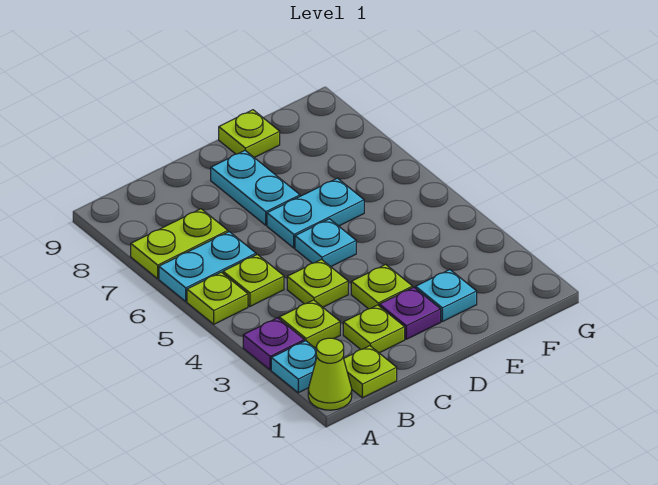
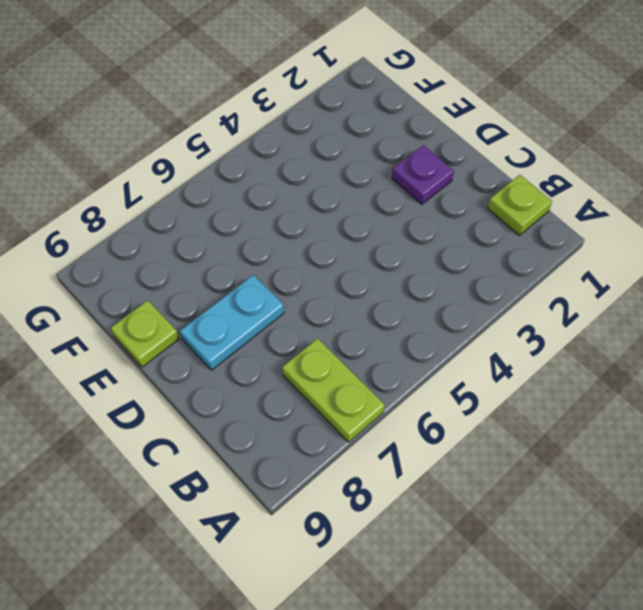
none -> lime 1x1 cone [308,338,352,410]
none -> cyan 1x1 plate [271,341,317,393]
none -> purple 1x1 plate [243,318,304,370]

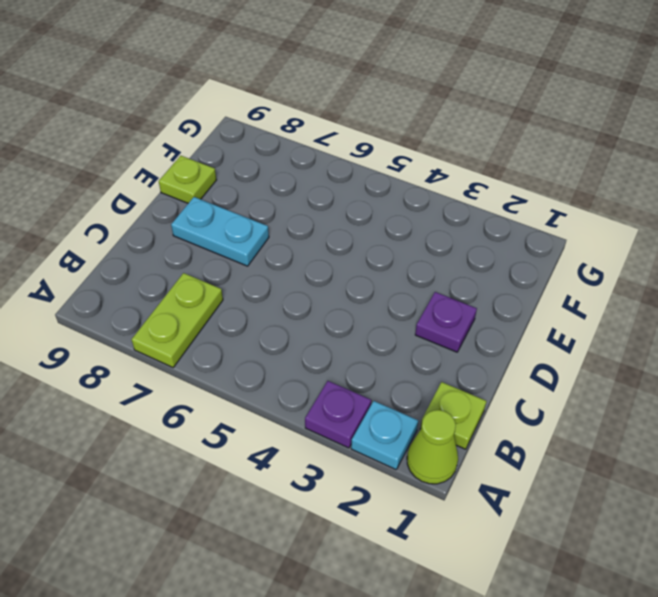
none -> lime 1x1 plate [187,272,248,324]
none -> cyan 1x2 plate [159,232,256,301]
none -> lime 1x1 plate [279,300,340,348]

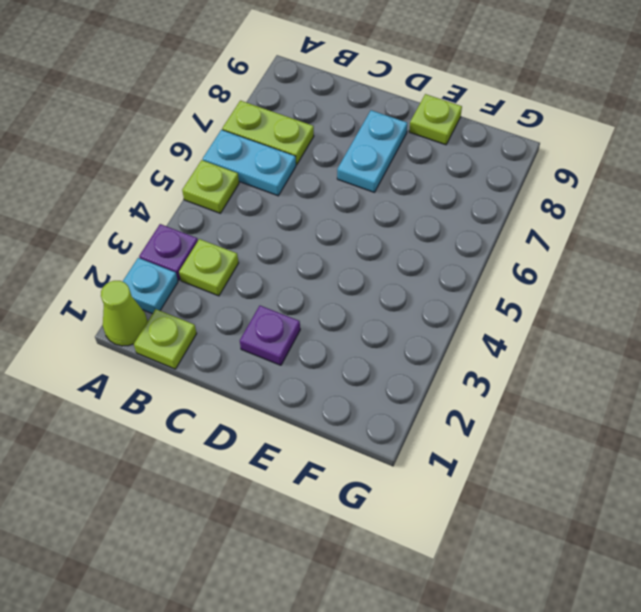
none -> lime 1x1 plate [223,254,284,306]
none -> lime 1x1 plate [343,305,405,353]
none -> lime 1x1 plate [287,260,348,307]

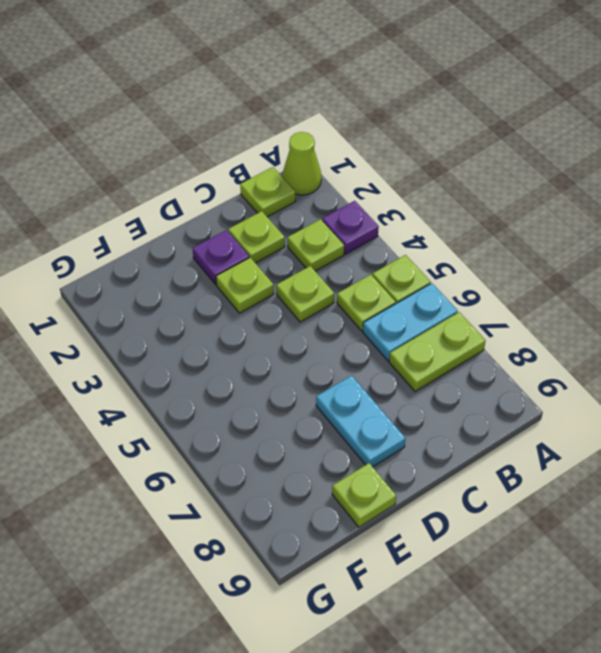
none -> cyan 1x1 plate [271,341,317,393]
none -> cyan 1x1 plate [295,219,356,267]
none -> cyan 1x2 plate [267,178,364,248]

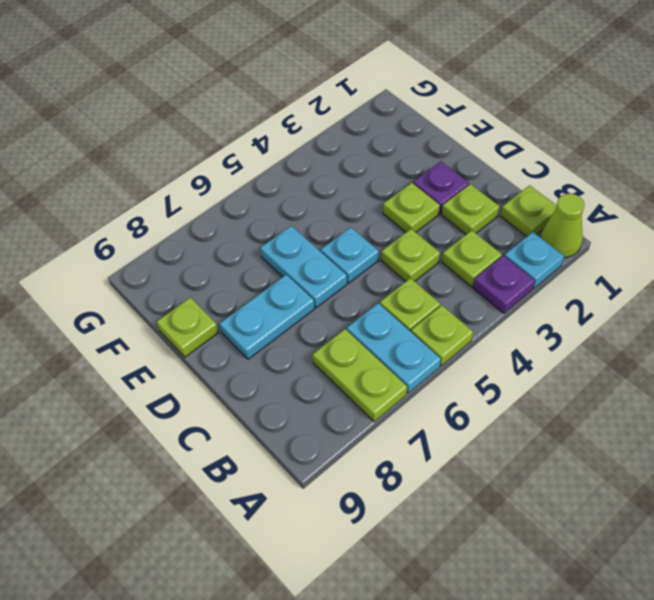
none -> cyan 1x1 plate [416,270,477,322]

